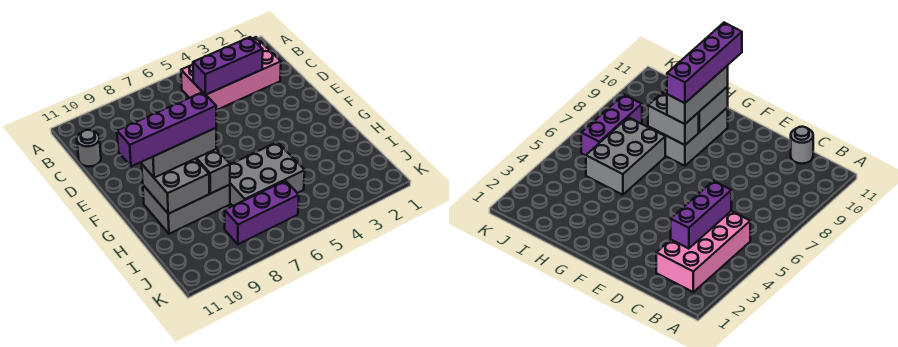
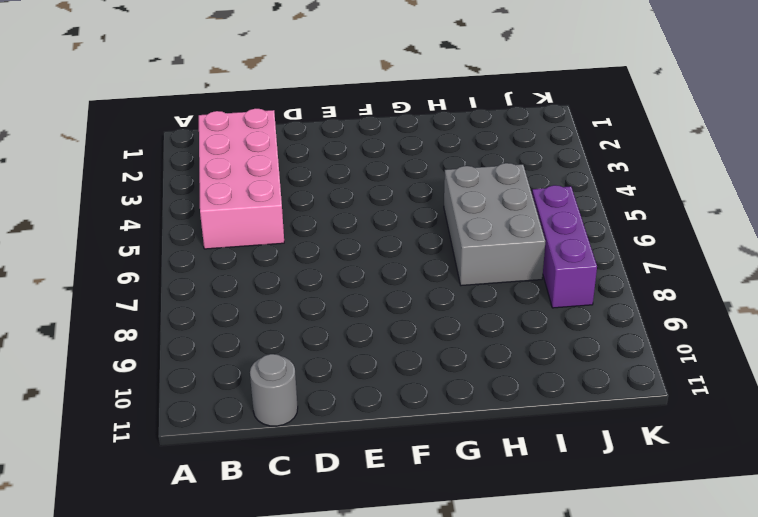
none -> grey 2x3 brick [143,185,230,234]
none -> purple 1x3 brick [193,37,263,95]

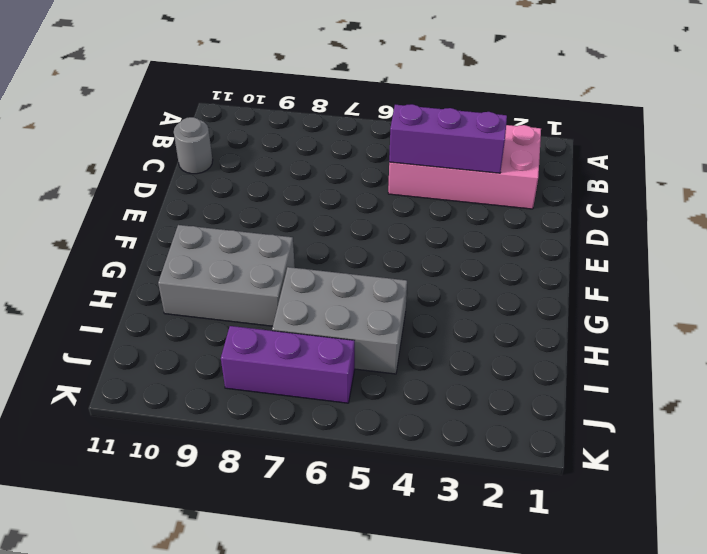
none -> grey 1x2 brick [196,149,230,194]
none -> grey 2x2 brick [142,159,209,214]

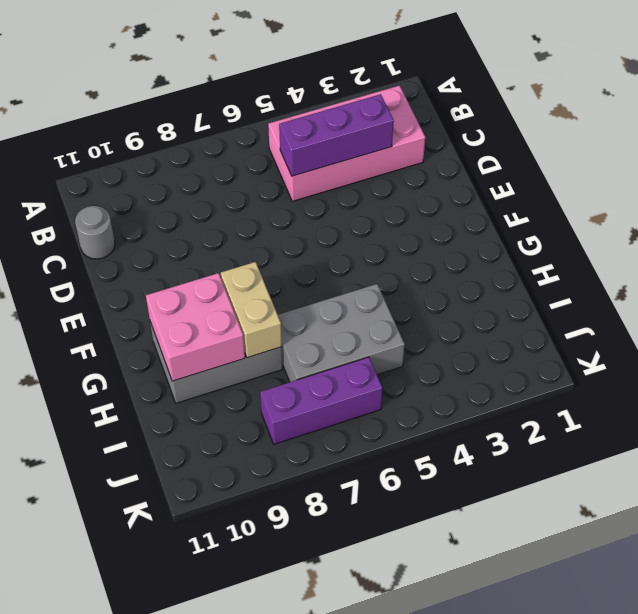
tan 1x2 brick [221,262,282,358] -> grey 1x2 brick [196,149,230,194]
pink 2x2 brick [146,273,245,381] -> grey 2x2 brick [142,159,209,214]
none -> grey 1x3 brick [142,128,216,178]
none -> purple 1x4 brick [117,92,216,166]

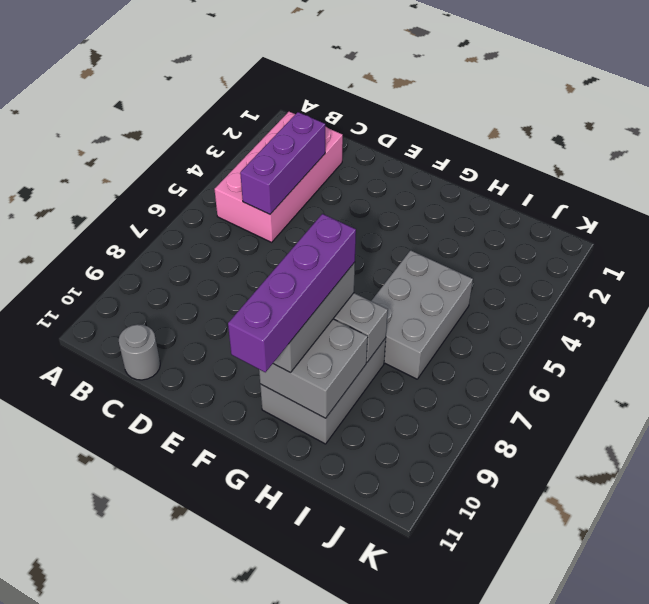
none -> purple 1x3 brick [225,181,299,244]

